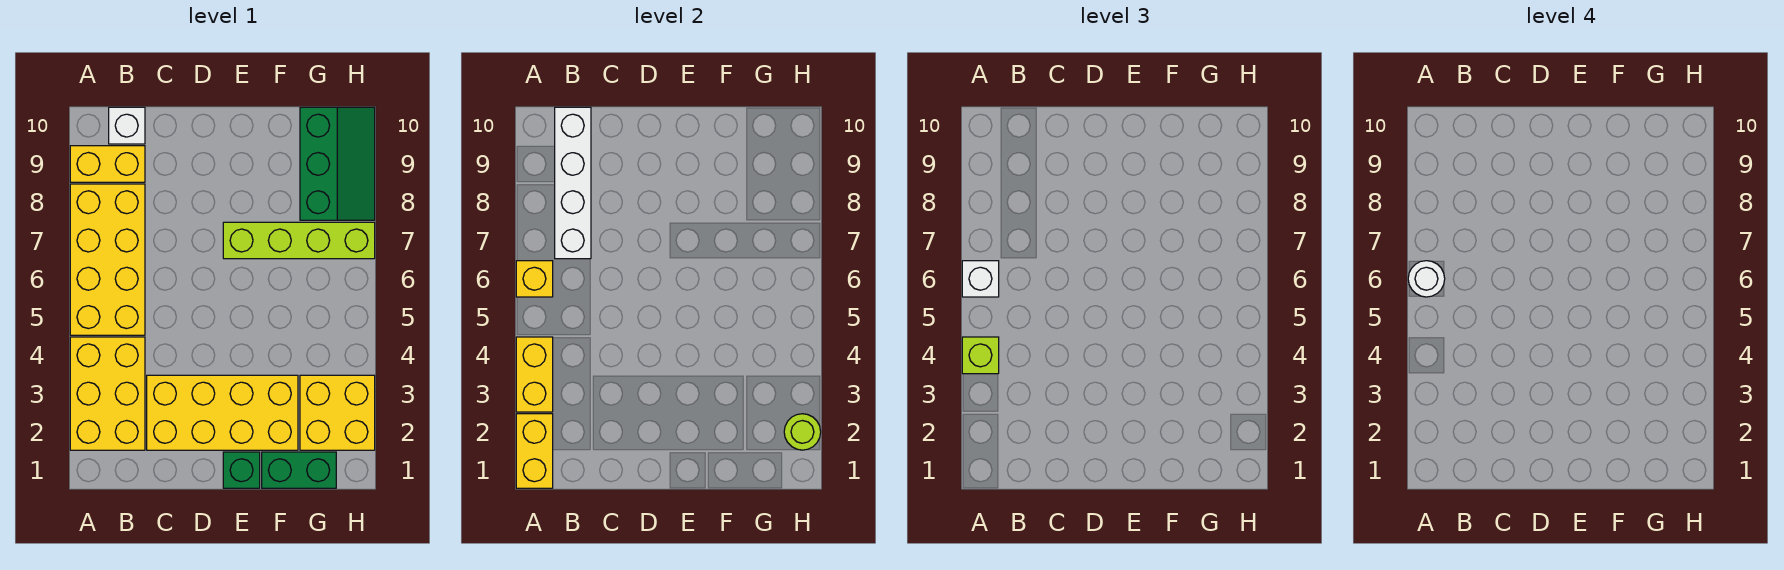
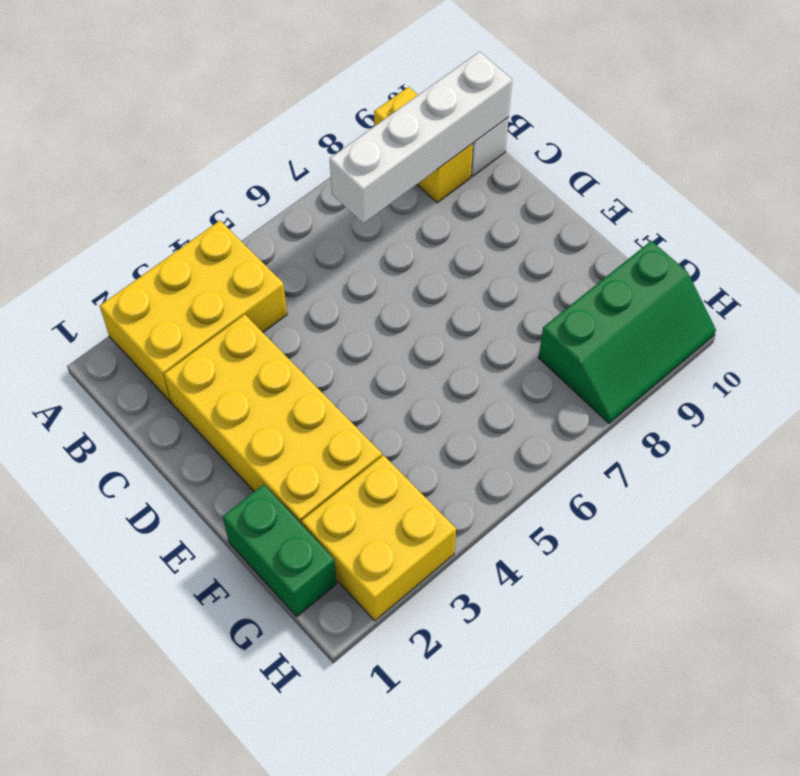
none -> yellow 2x4 brick [70,184,145,335]
none -> green 1x1 brick [223,452,260,488]
none -> lime 1x4 brick [223,222,375,259]

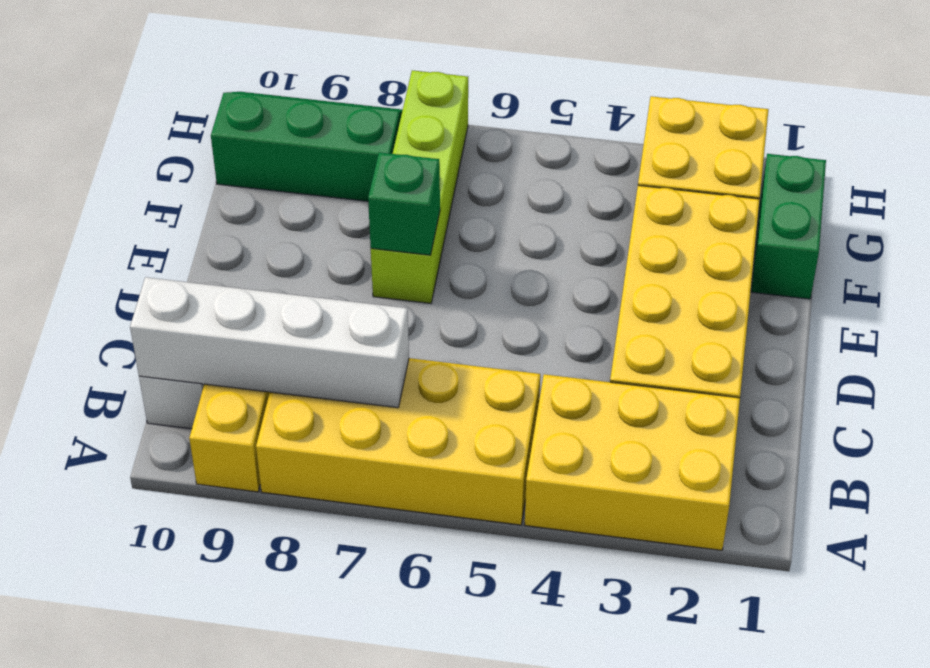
green 1x1 brick [368,152,440,255] -> green 1x1 brick moved to [223,452,260,488]
none -> yellow 1x2 brick [516,414,553,488]
none -> yellow 1x2 brick [516,337,553,412]
none -> yellow 1x1 brick [516,261,553,297]

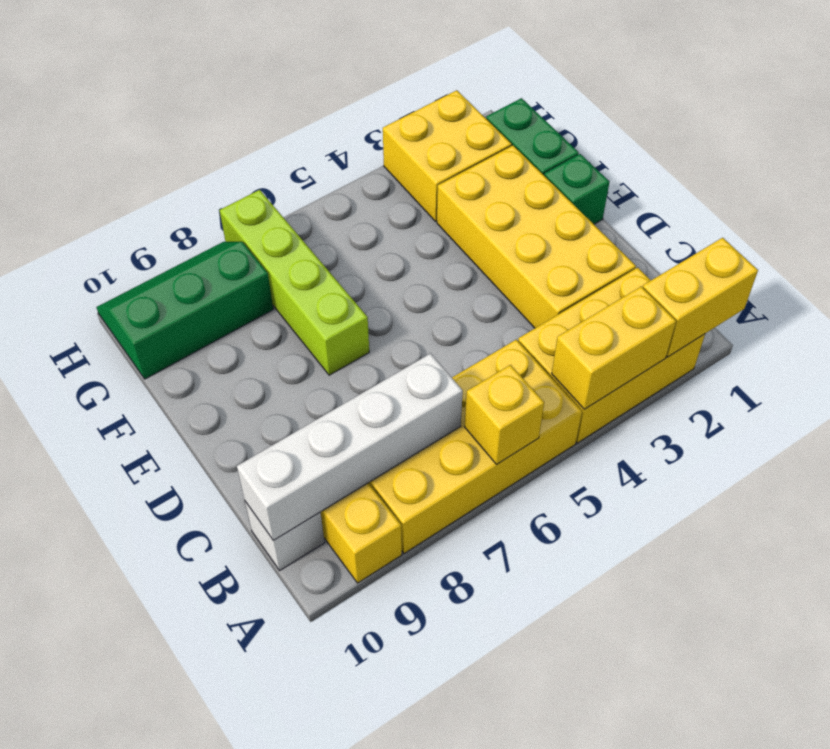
none -> lime 1x1 round brick [784,414,821,450]
none -> lime 1x1 brick [962,337,999,374]
none -> white 1x1 brick [962,261,999,297]

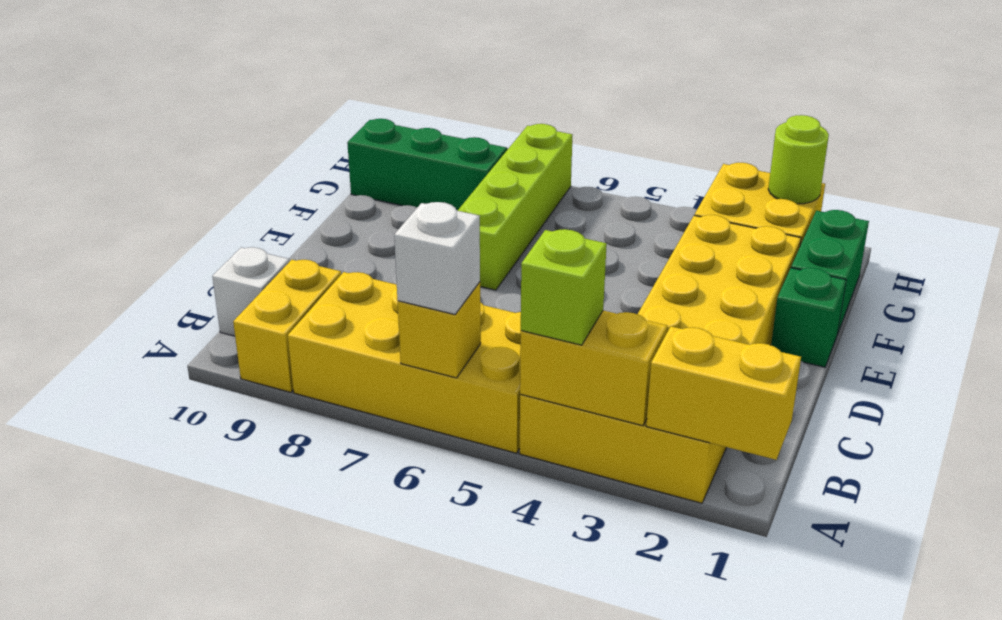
none -> white 1x4 brick [555,107,591,259]
none -> white 1x1 round brick [1408,261,1445,297]

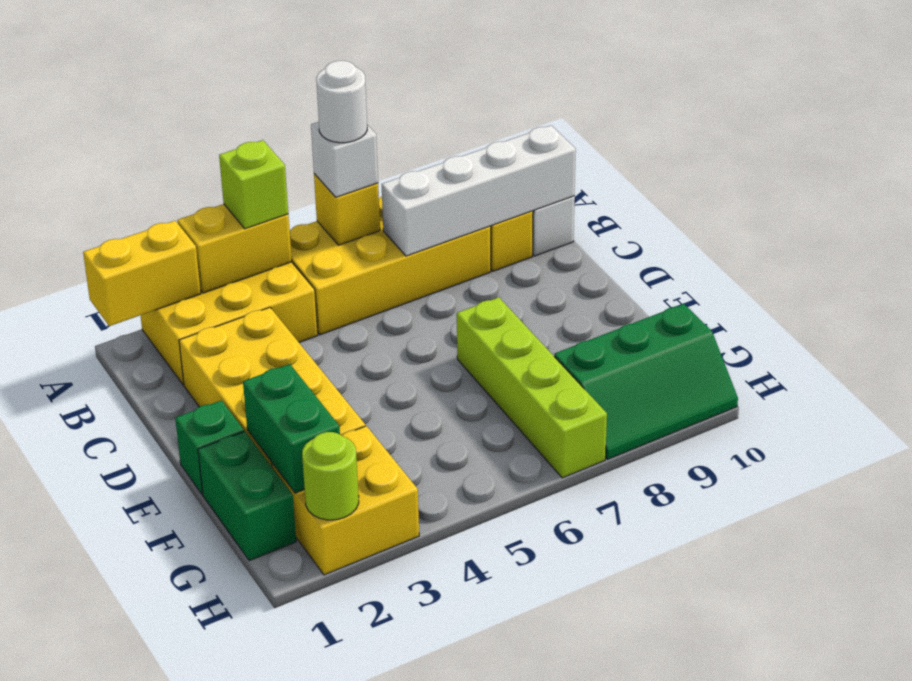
green 1x2 brick [243,364,340,493] -> none

